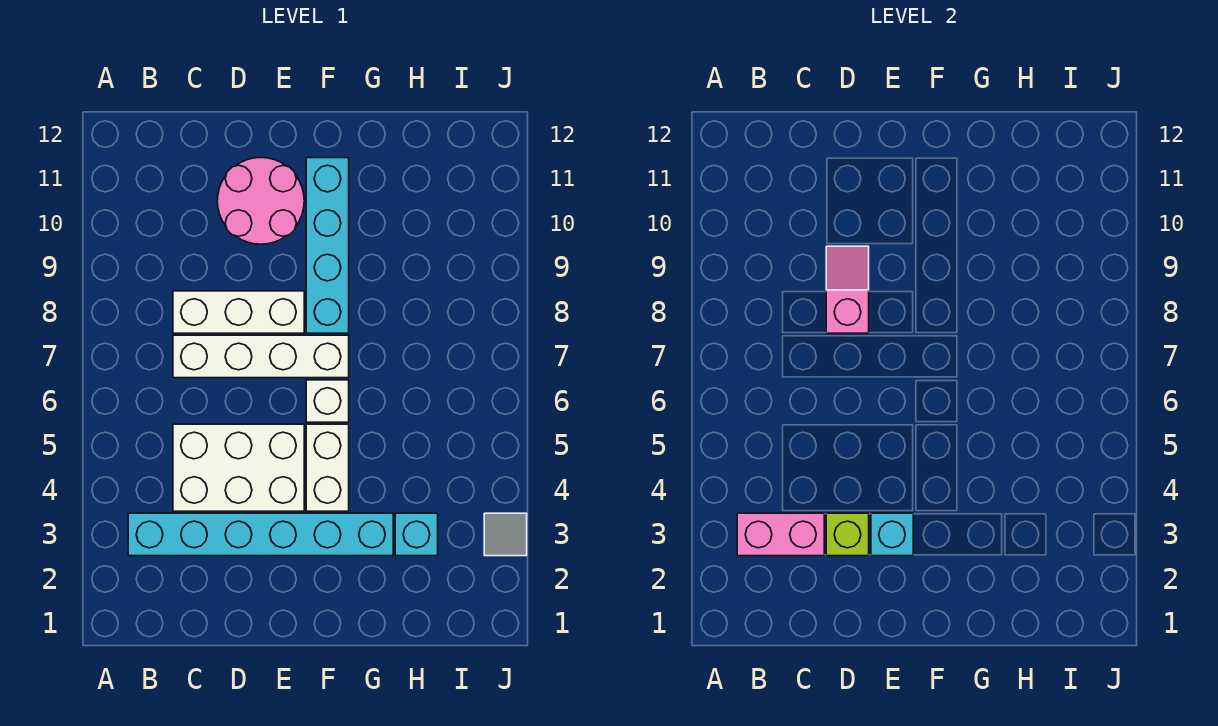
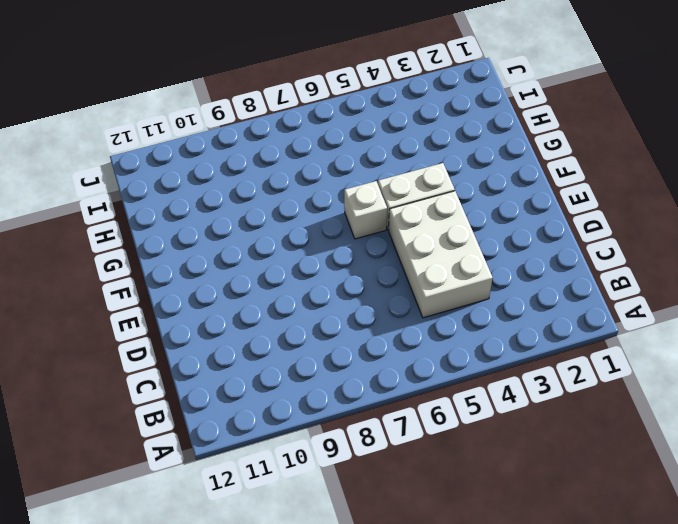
none -> cyan 1x6 brick [128,513,393,556]
none -> white 1x4 brick [173,335,349,378]
none -> white 1x3 brick [173,291,304,333]

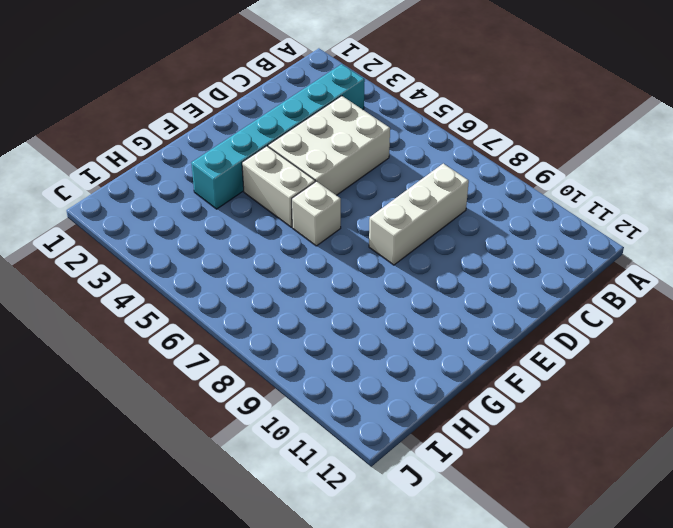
none -> white 1x4 brick [173,335,349,378]
none -> pink 2x2 round brick [217,158,304,244]
none -> cyan 1x4 brick [306,158,349,333]

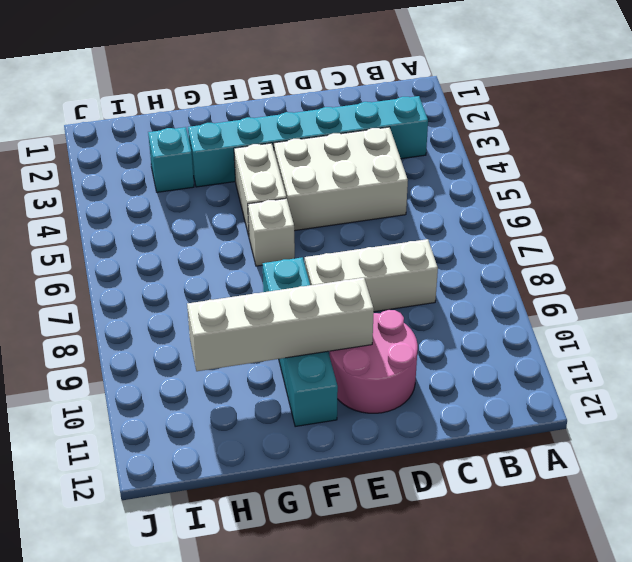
white 1x4 brick [187,278,374,371] -> white 1x4 brick moved to [173,335,349,378]
none -> grey 1x1 tile [484,513,527,556]
none -> pink 1x2 brick [737,513,824,556]
none -> lime 1x1 brick [826,513,869,556]

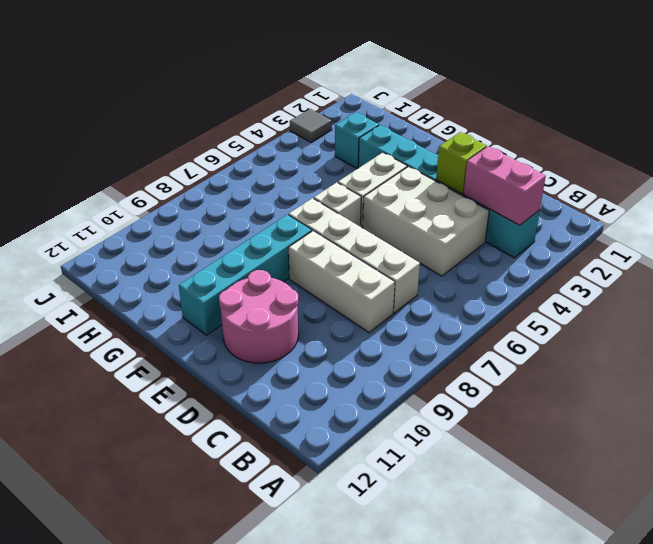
none -> pink 1x2 slope [826,246,869,333]
none -> cyan 1x1 brick [871,513,913,556]

